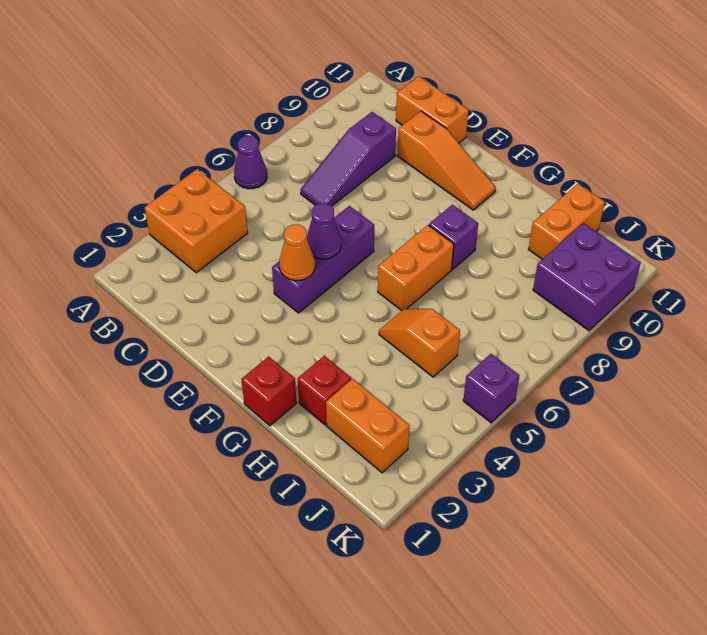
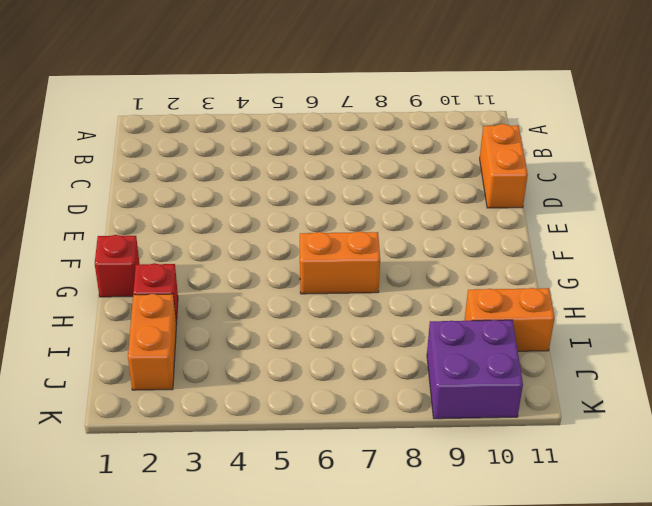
none -> orange 2x2 brick [145,169,248,273]
none -> purple 1x1 cone [234,136,267,189]
none -> purple 1x3 slope [301,112,396,206]

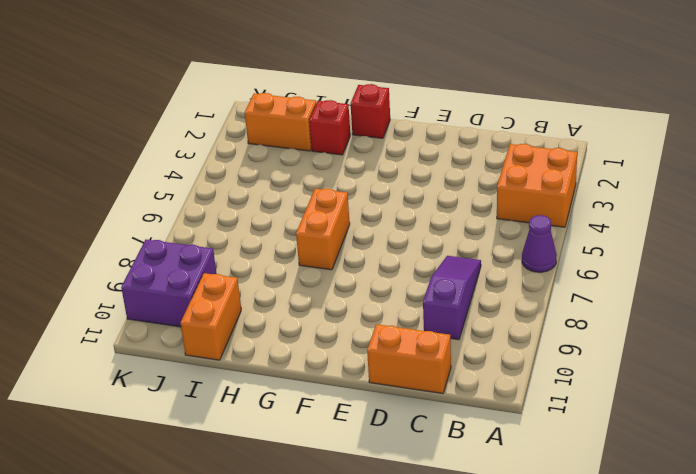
none -> orange 1x3 slope [397,111,496,210]
none -> purple 1x3 brick [272,206,374,313]
none -> purple 1x1 brick [429,205,478,269]

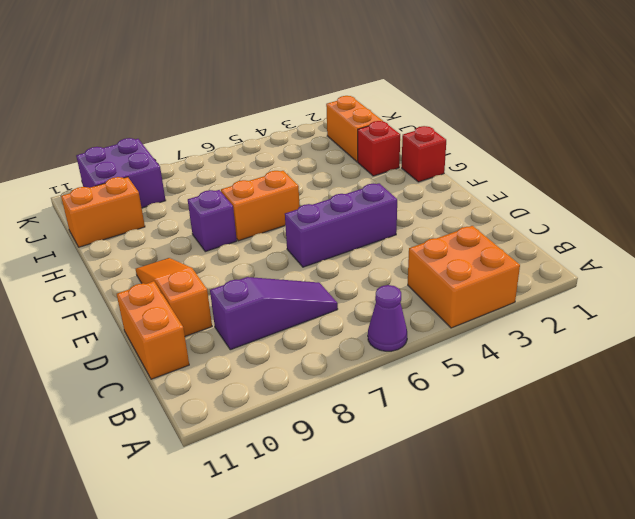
none -> orange 1x2 slope [379,309,460,377]
none -> purple 1x1 brick [463,354,520,423]
none -> orange 1x1 cone [279,224,315,281]

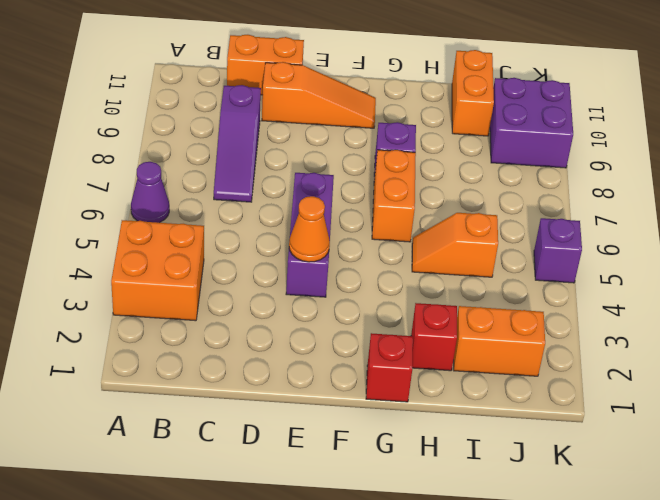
none -> purple 1x1 cone [307,203,341,259]

